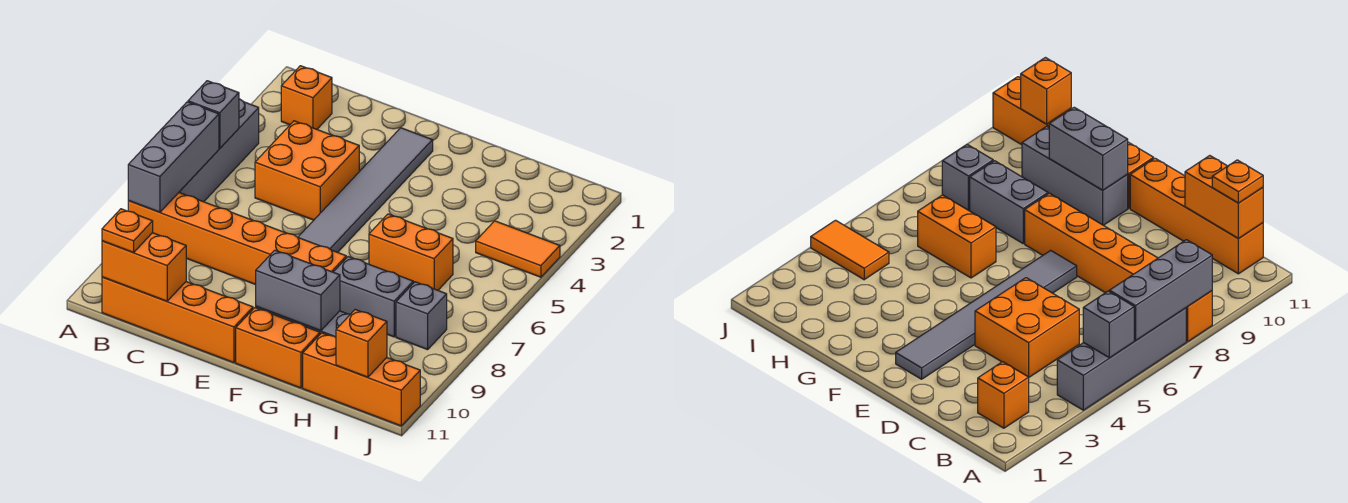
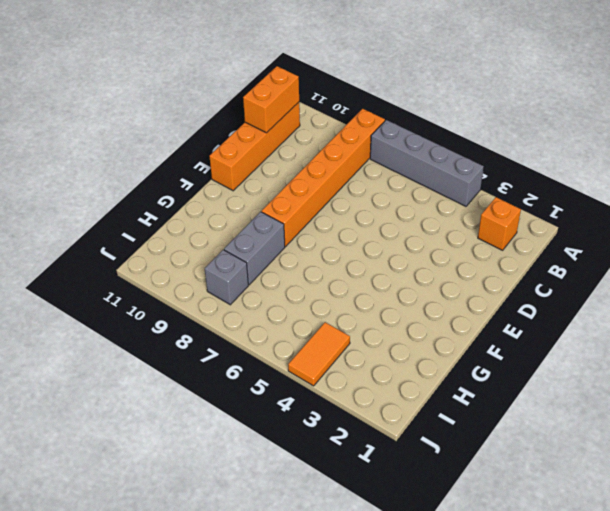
none -> orange 2x2 brick [255,121,359,220]
none -> grey 1x6 tile [298,128,433,252]
none -> grey 1x3 brick [1022,126,1128,225]

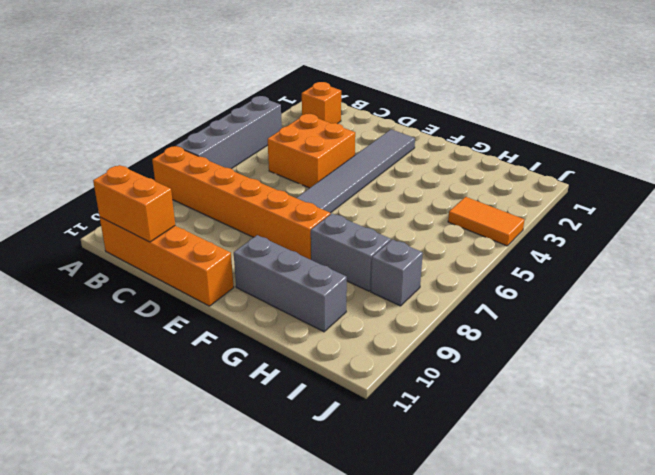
none -> orange 1x2 brick [236,308,320,388]
none -> orange 1x2 brick [369,214,453,290]
none -> orange 1x3 brick [303,333,420,426]

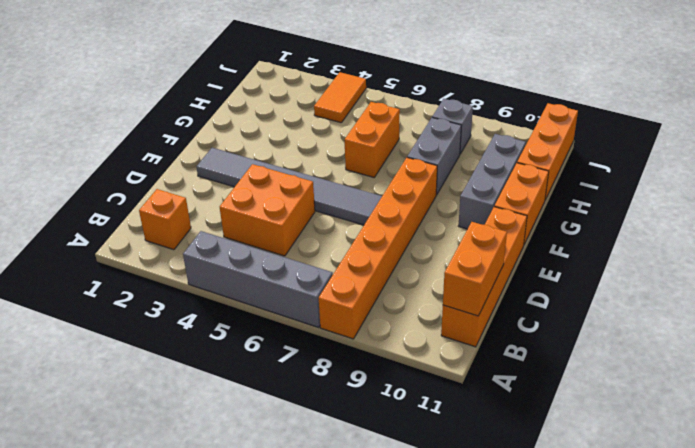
none -> grey 1x1 brick [188,81,239,148]
none -> grey 1x3 brick [128,102,219,212]
none -> grey 1x2 brick [256,250,340,331]

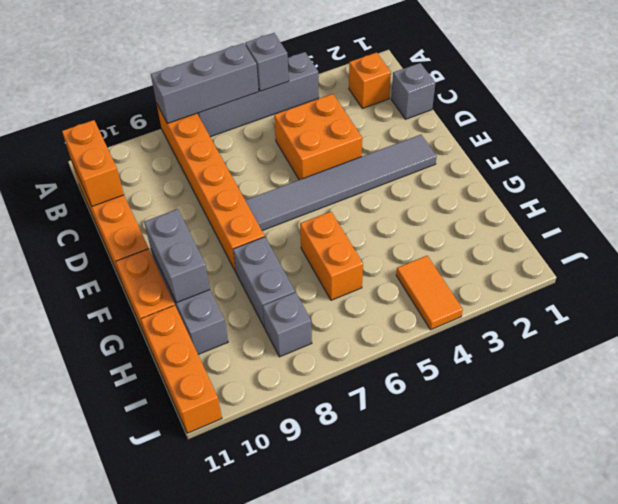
grey 1x1 brick [391,63,435,119] -> none
none -> orange 1x1 brick [336,310,387,377]
none -> orange 1x1 plate [102,209,153,253]

